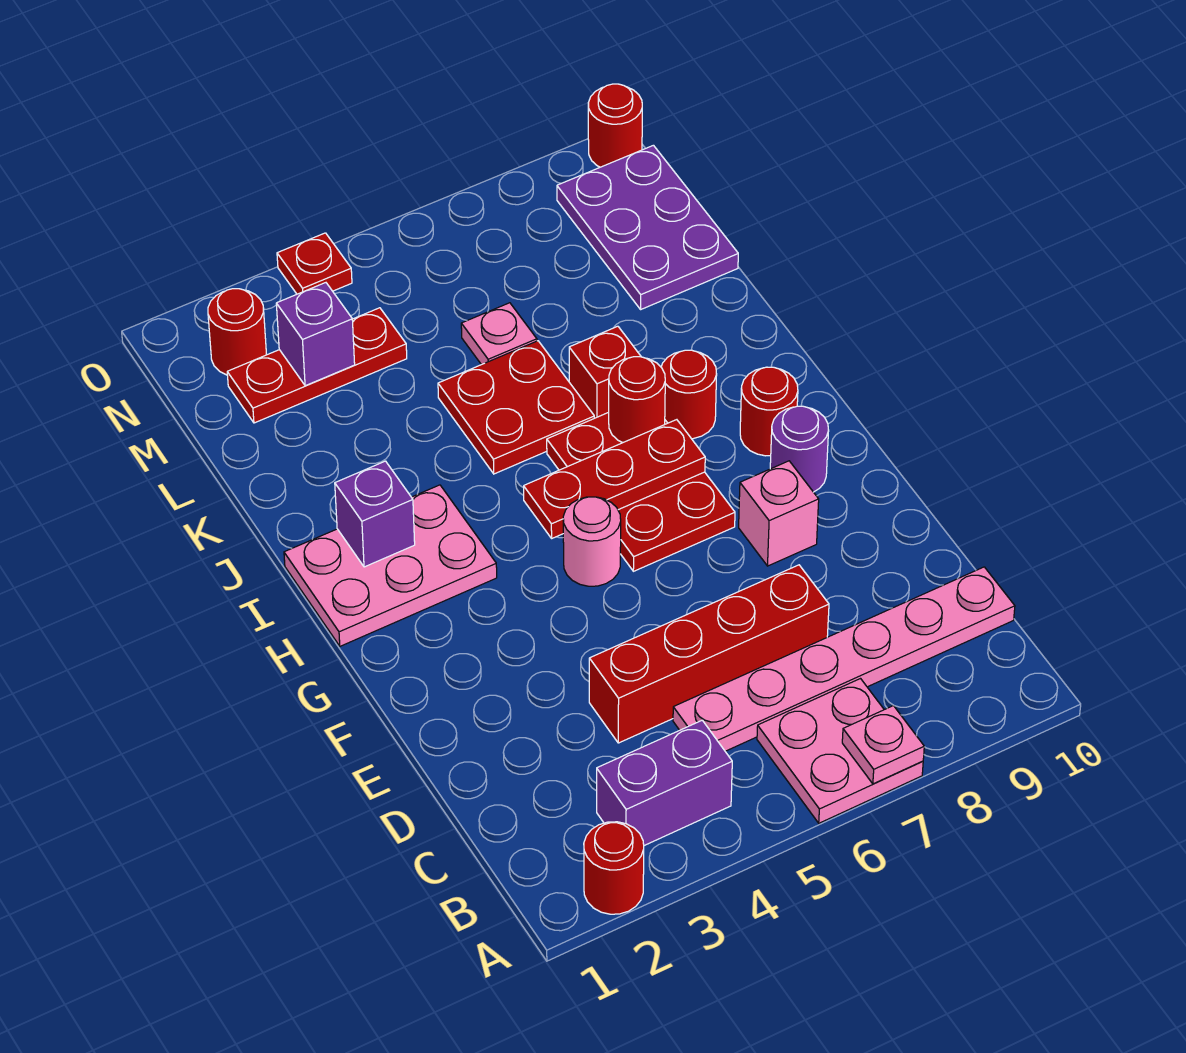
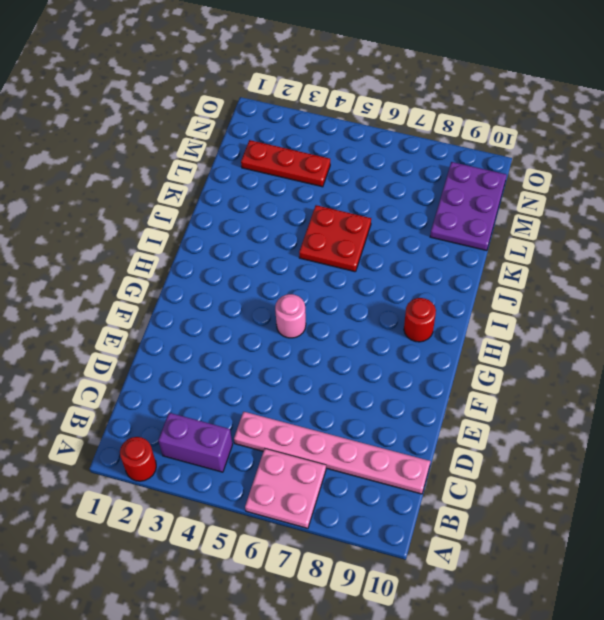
none -> red 1x4 brick [589,565,829,743]
none -> pink 1x1 brick [739,461,819,566]
none -> red 2x3 plate [547,412,735,571]

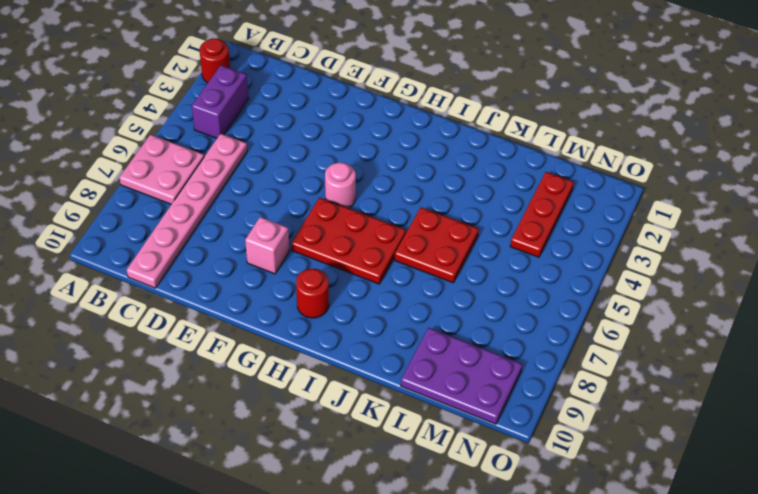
none -> red 1x4 brick [589,565,829,743]
none -> purple 1x1 round brick [770,406,829,492]
none -> pink 2x3 plate [284,485,497,646]

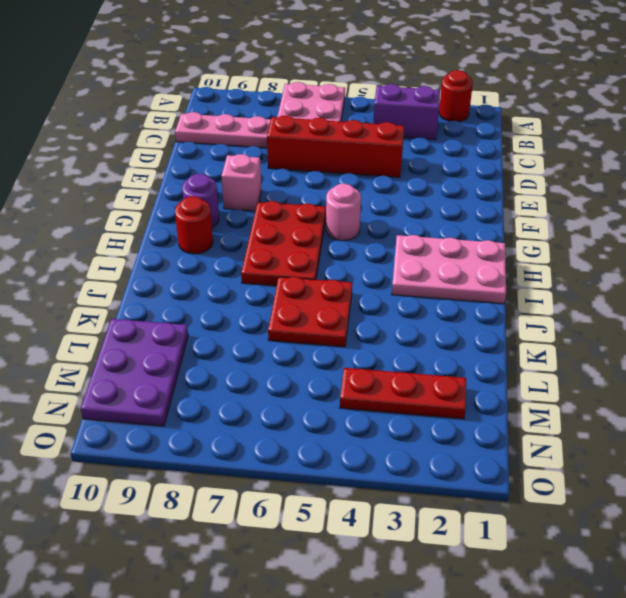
none -> red 1x1 round brick [661,350,717,439]
none -> red 1x1 brick [569,326,641,418]
none -> pink 1x1 plate [461,303,537,365]

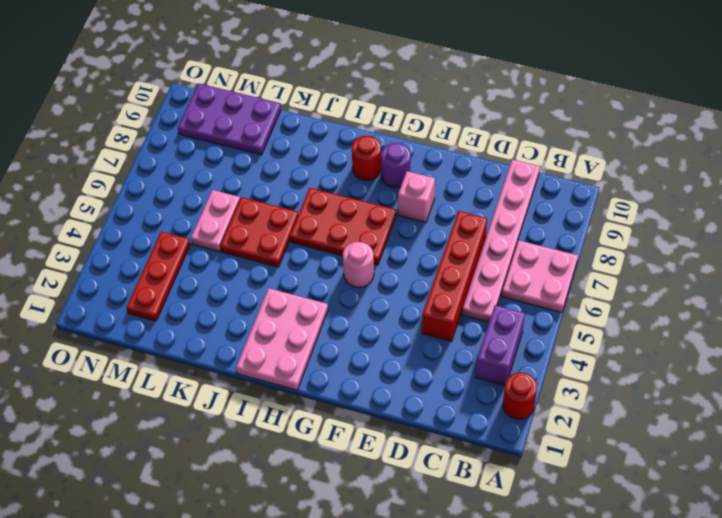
pink 1x2 plate [191,190,240,252] -> pink 1x1 plate [461,303,537,365]
none -> red 1x1 round brick [661,350,717,439]
none -> red 1x1 brick [569,326,641,418]
none -> red 1x1 round brick [208,289,266,375]

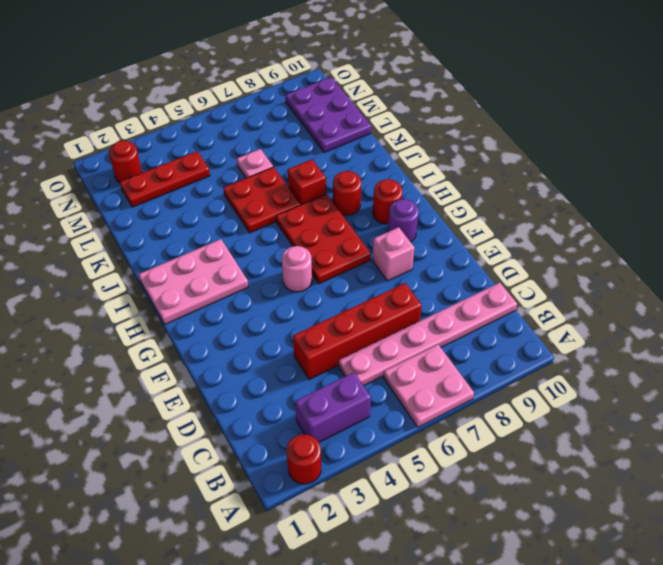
none -> red 1x1 plate [277,233,352,294]
none -> red 1x1 round brick [588,84,642,167]
none -> pink 1x1 plate [842,706,924,784]

